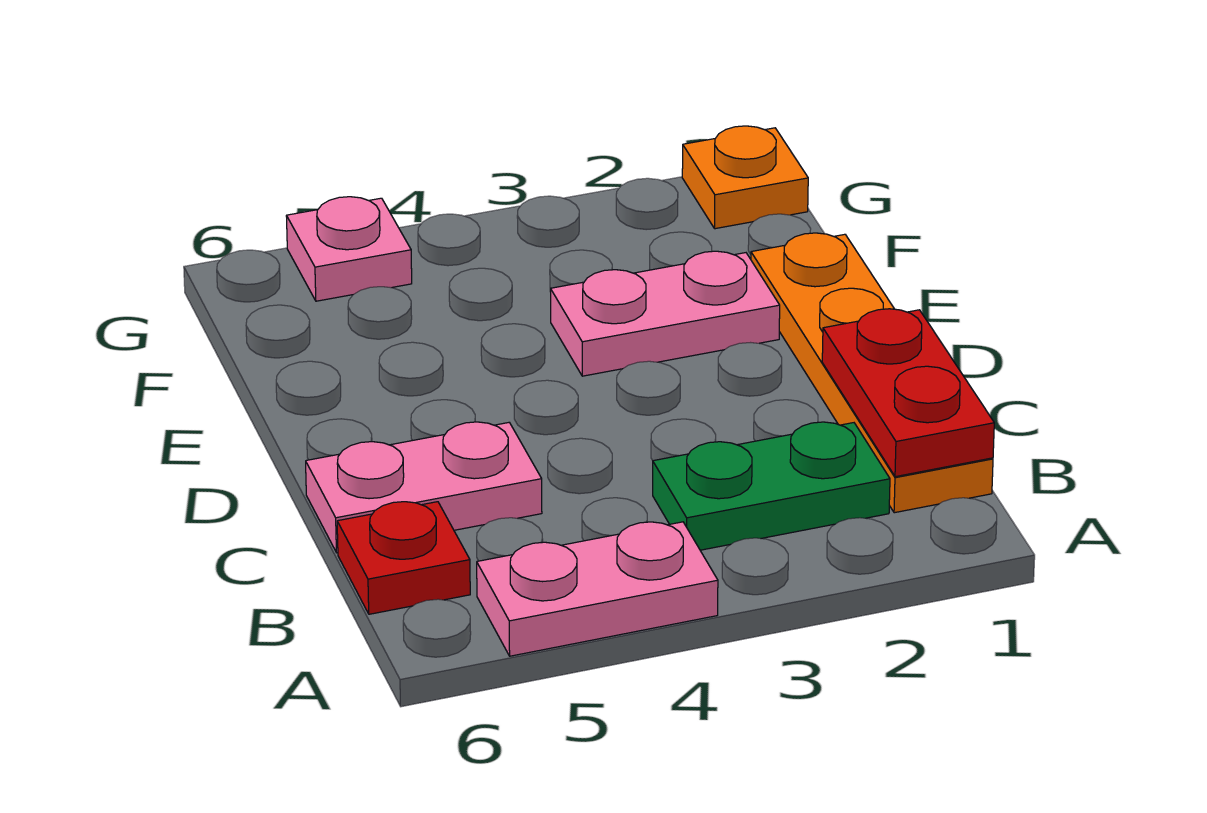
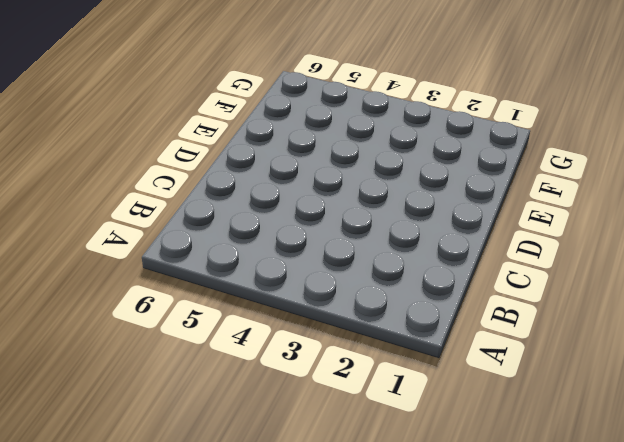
none -> pink 1x2 plate [477,522,718,656]
none -> orange 1x4 plate [751,233,993,513]

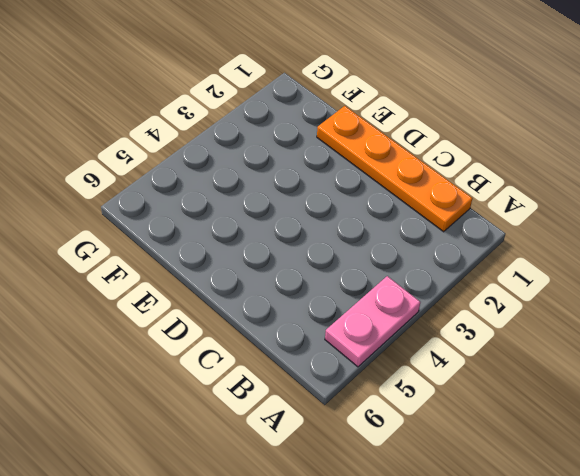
none -> green 1x2 plate [653,422,890,550]
none -> red 1x1 plate [337,502,470,614]

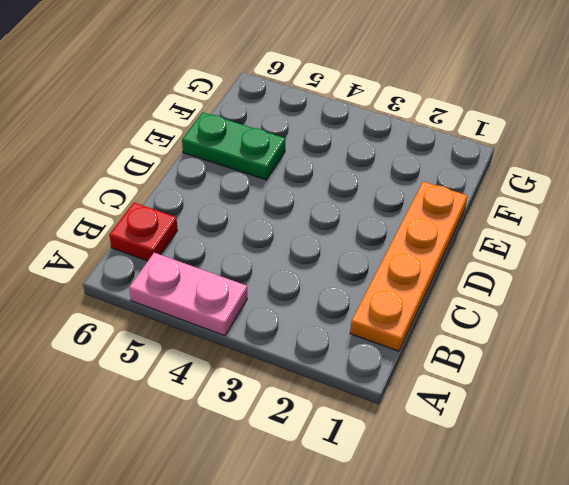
green 1x2 plate [182,112,286,180] -> green 1x2 plate moved to [653,422,890,550]
none -> pink 1x2 plate [306,422,542,553]
none -> pink 1x2 plate [550,251,780,376]

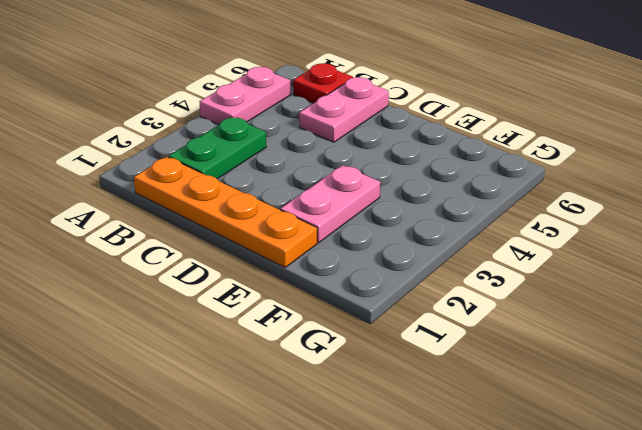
none -> orange 1x1 plate [682,126,808,229]
none -> pink 1x1 plate [286,197,412,301]

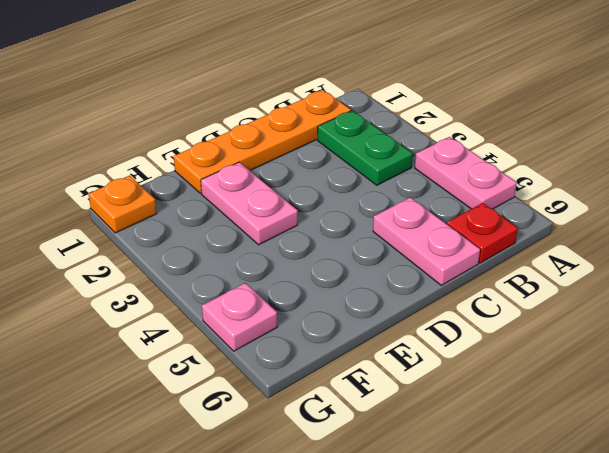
none -> red 1x2 plate [822,309,994,477]

